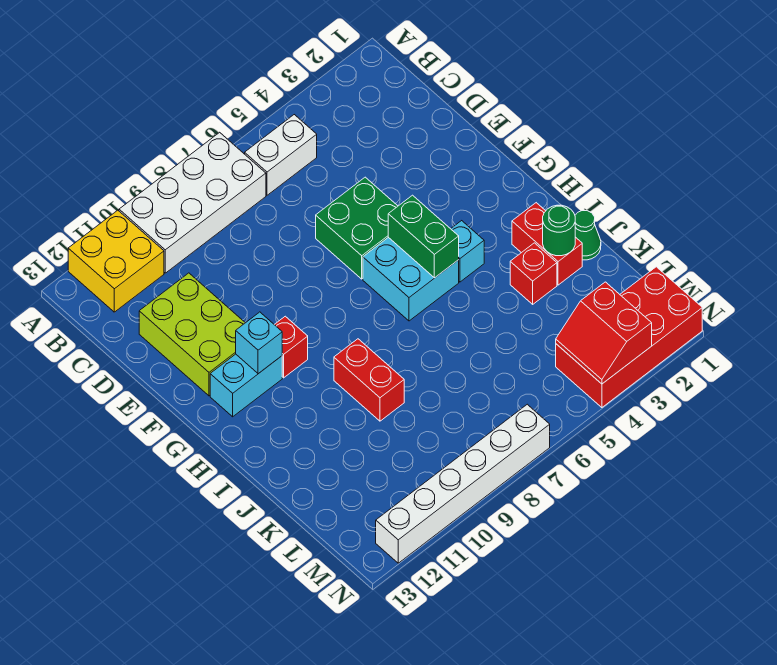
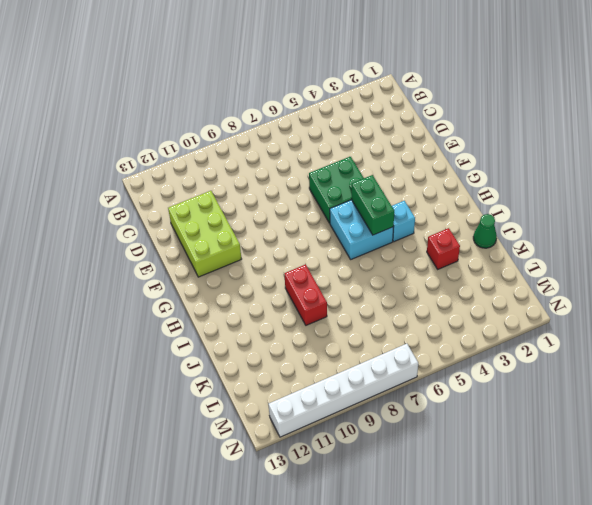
none -> white 2x4 brick [119,132,266,273]
none -> yellow 2x2 brick [68,210,164,312]
none -> white 1x2 brick [245,115,317,195]

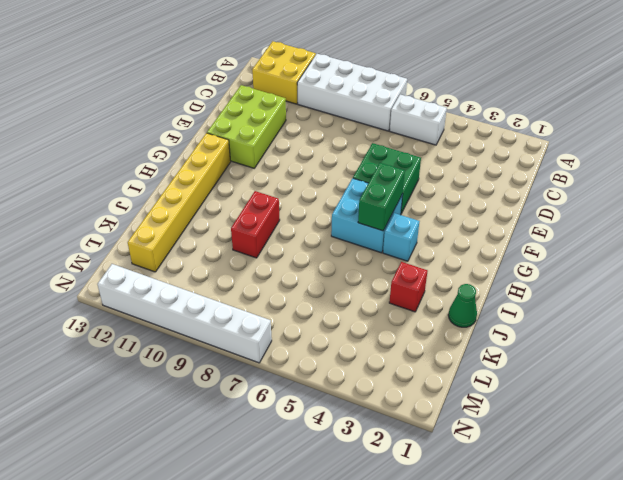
yellow 1x6 brick [128,133,231,272] -> cyan 1x2 brick [210,354,282,417]
none -> red 1x1 brick [274,316,308,378]
none -> red 1x2 brick [512,203,582,285]
none -> red 2x4 brick [556,267,702,408]

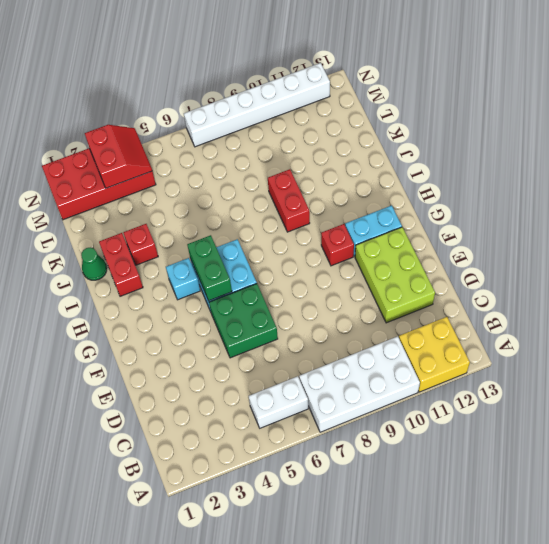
none -> cyan 1x1 brick [236,312,282,374]
none -> green 1x1 round brick [543,205,575,256]

